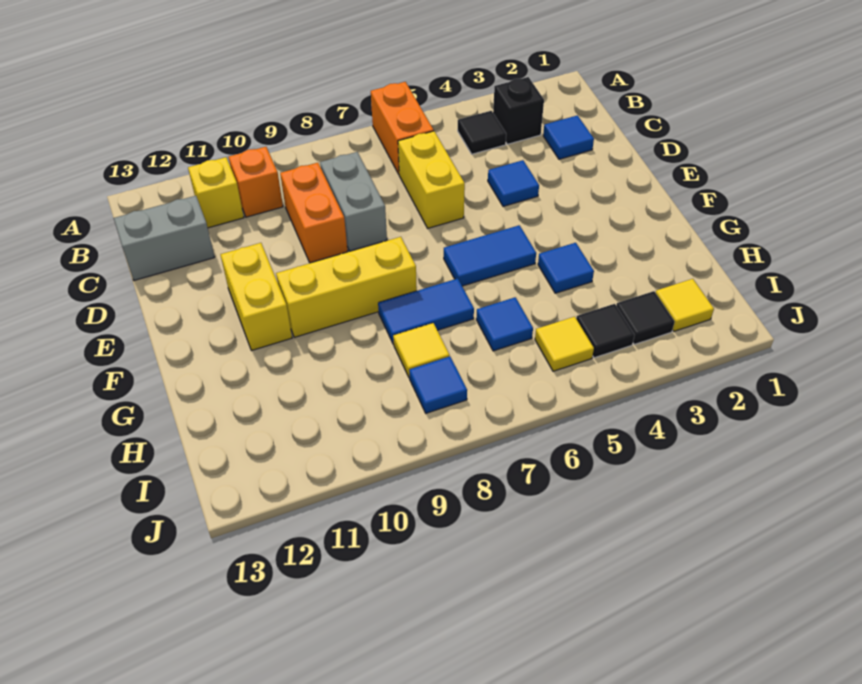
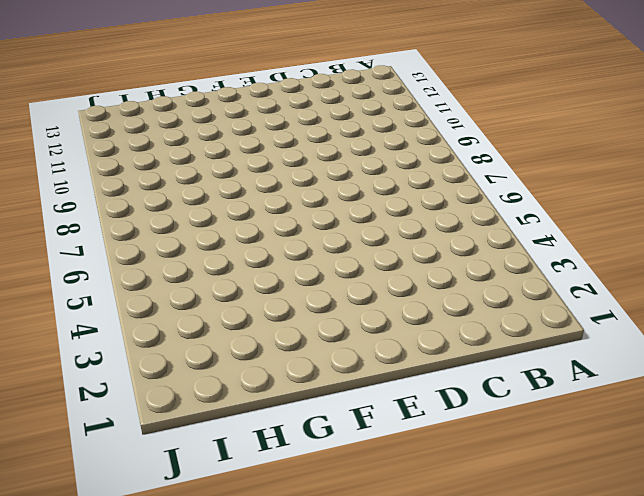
none -> orange 1x2 brick [371,82,434,174]
none -> black 1x1 brick [493,77,544,144]
none -> black 1x1 tile [458,111,506,154]

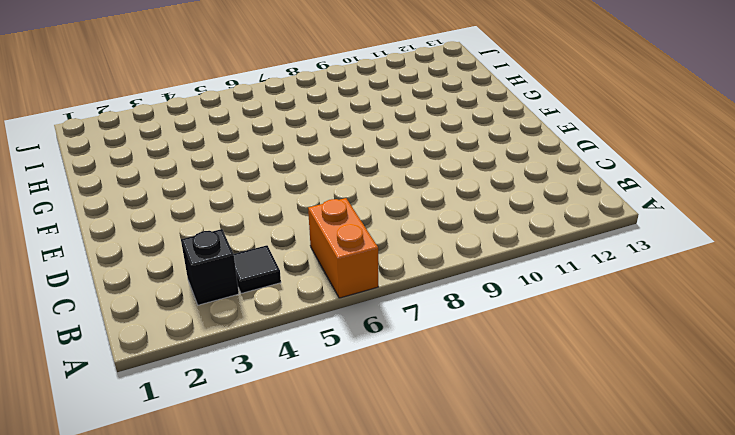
none -> orange 1x1 brick [229,147,283,217]
none -> yellow 1x1 brick [188,157,244,228]
none -> blue 1x1 tile [543,115,594,159]

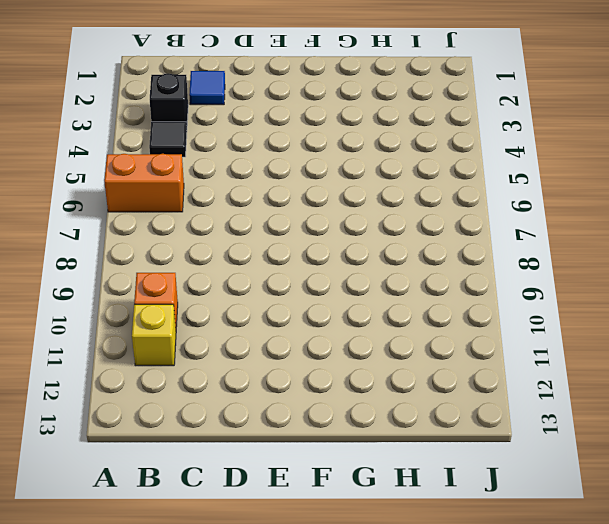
none -> yellow 1x2 brick [398,131,465,228]
none -> grey 1x2 brick [320,152,387,251]
none -> orange 1x2 brick [280,163,348,263]

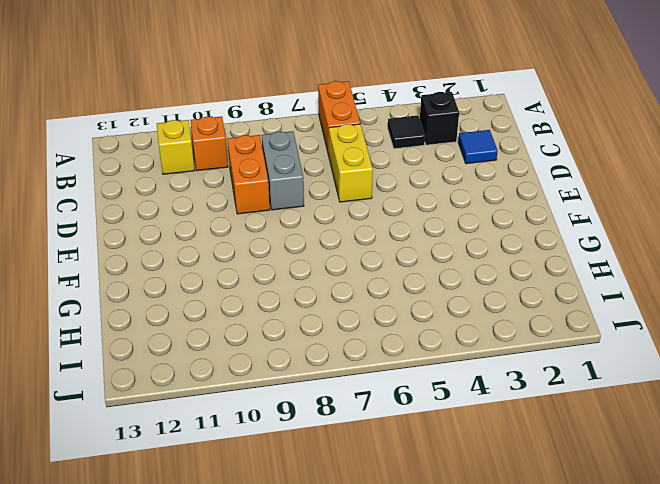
none -> grey 1x2 brick [114,196,214,280]
none -> blue 1x1 tile [488,160,539,206]
none -> yellow 1x2 brick [220,243,292,351]

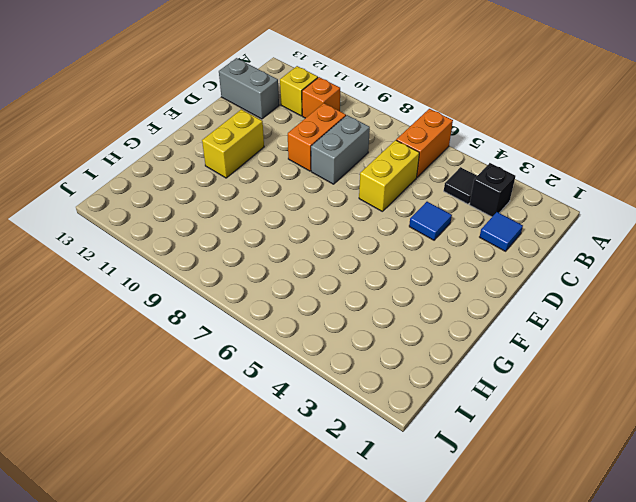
none -> blue 1x2 tile [444,225,536,286]
none -> yellow 1x3 brick [276,237,417,337]
none -> blue 1x1 tile [538,243,594,293]

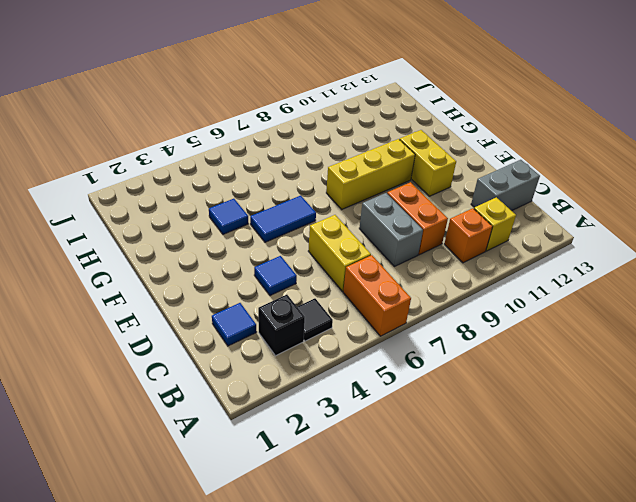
none -> blue 1x2 tile [378,279,474,344]
none -> blue 1x1 tile [476,297,533,351]
none -> yellow 1x1 tile [393,323,450,378]

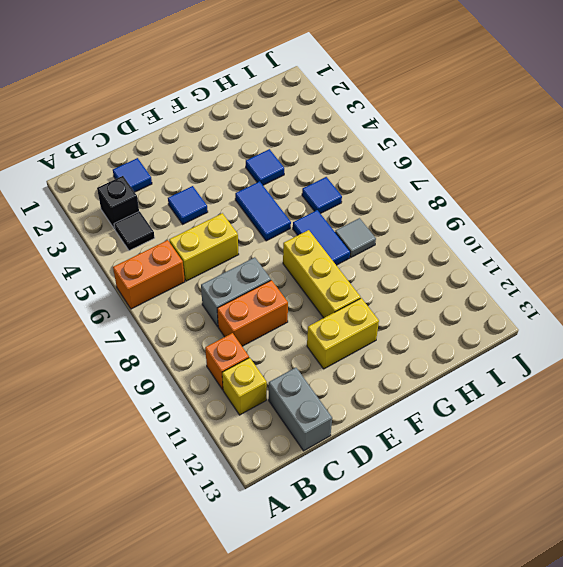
grey 1x1 tile [335,218,376,257] -> yellow 1x1 tile [393,323,450,378]
none -> yellow 1x1 tile [656,279,714,331]
none -> black 1x1 tile [616,291,675,344]
none -> black 1x1 tile [576,304,635,358]

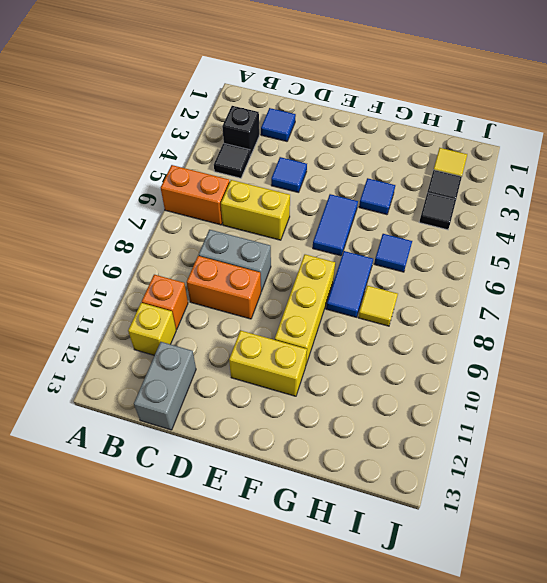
none -> yellow 1x1 tile [535,317,594,371]
none -> blue 1x1 tile [409,357,467,413]

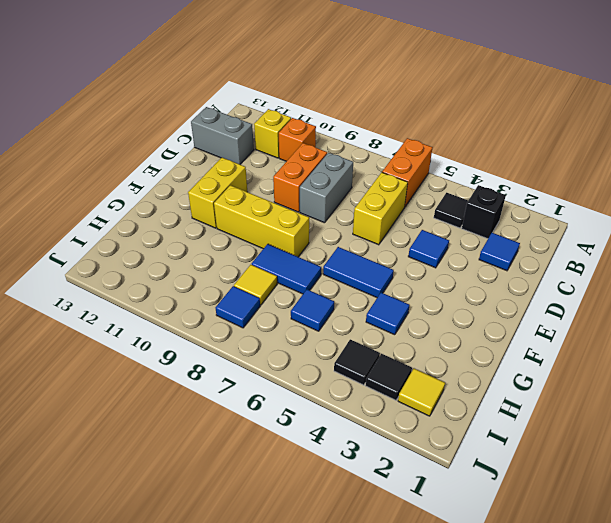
none -> yellow 1x1 tile [535,317,594,371]

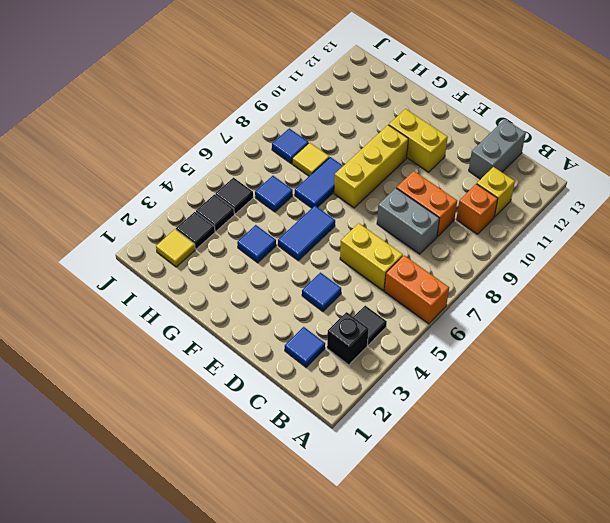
black 1x1 tile [215,178,253,214] -> yellow 1x1 tile [535,317,594,371]

